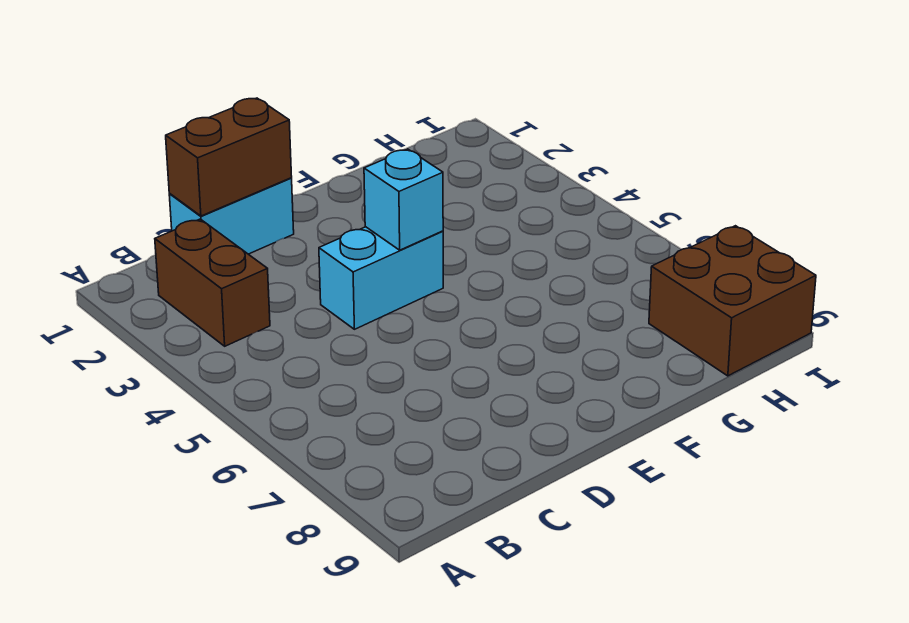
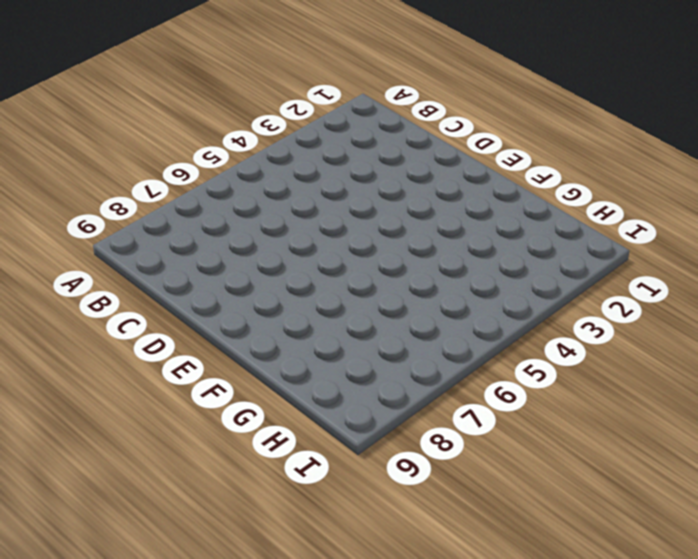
none -> brown 1x2 brick [155,219,270,346]
none -> cyan 1x2 brick [169,178,294,254]

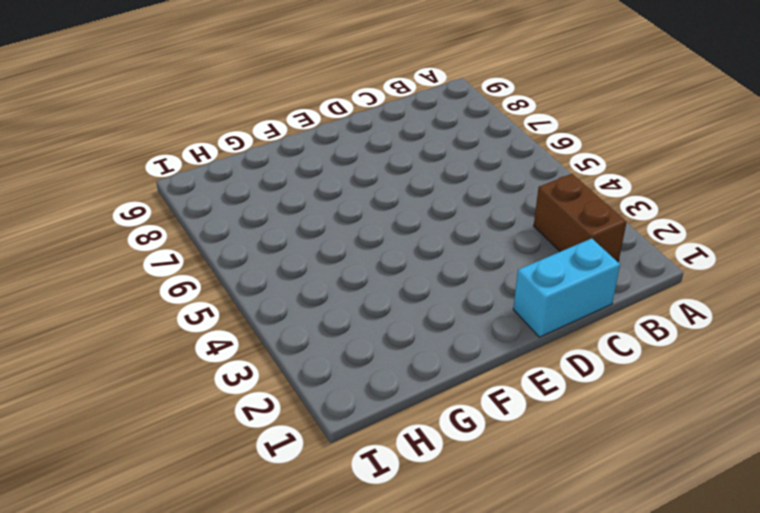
none -> cyan 1x2 brick [319,227,443,329]
none -> brown 2x2 brick [649,226,816,376]

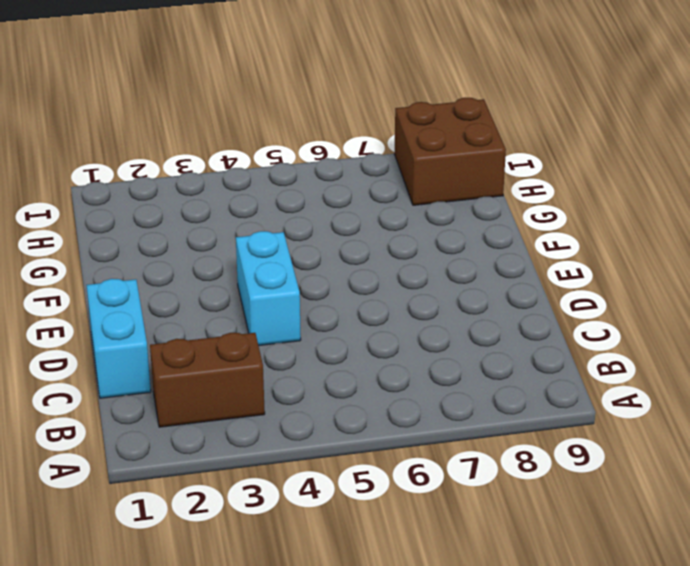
none -> brown 1x2 brick [166,98,292,216]
none -> cyan 1x1 brick [364,149,443,250]

